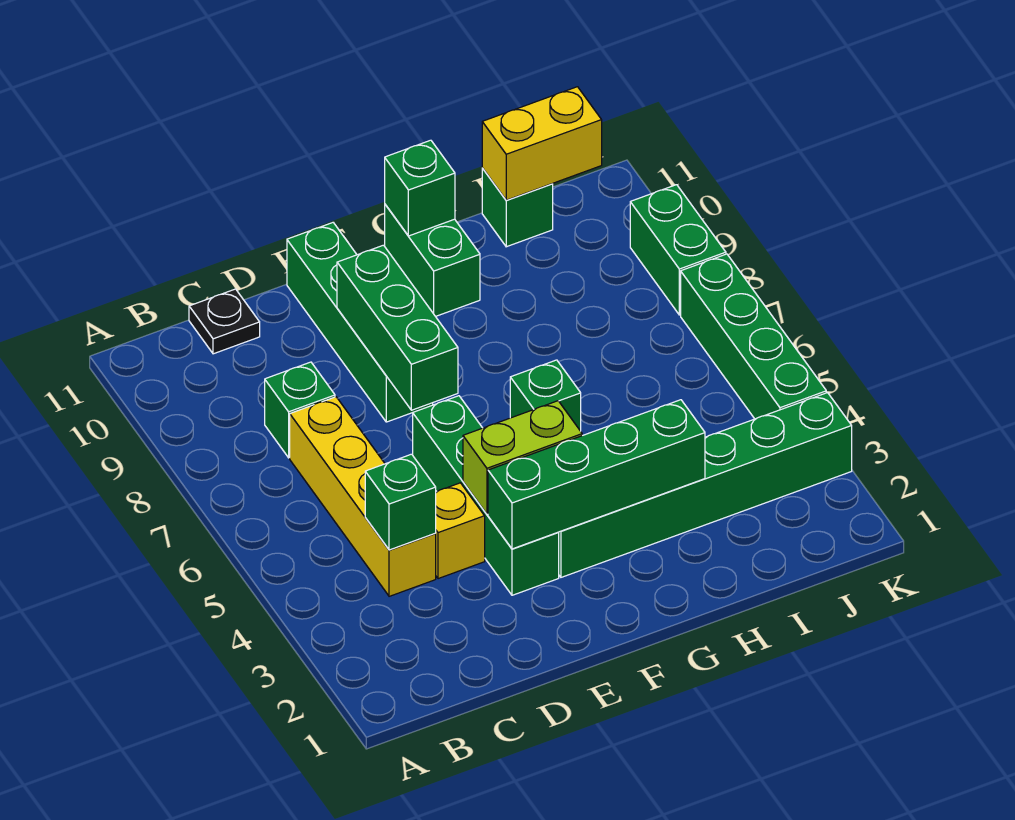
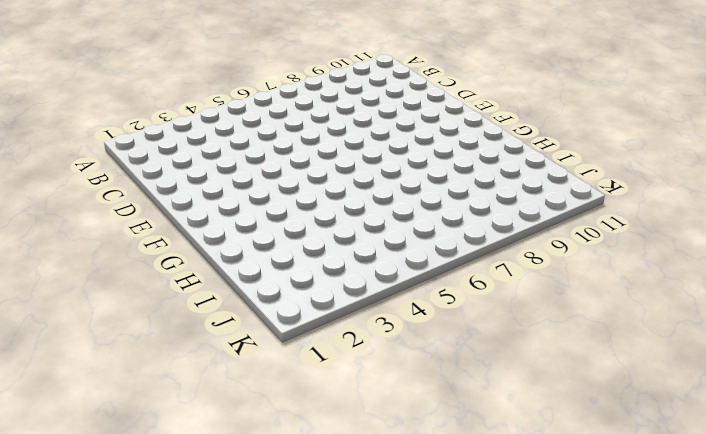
none -> yellow 1x4 brick [290,397,436,596]
none -> green 1x1 brick [265,362,335,458]
none -> black 1x1 plate [189,289,260,354]

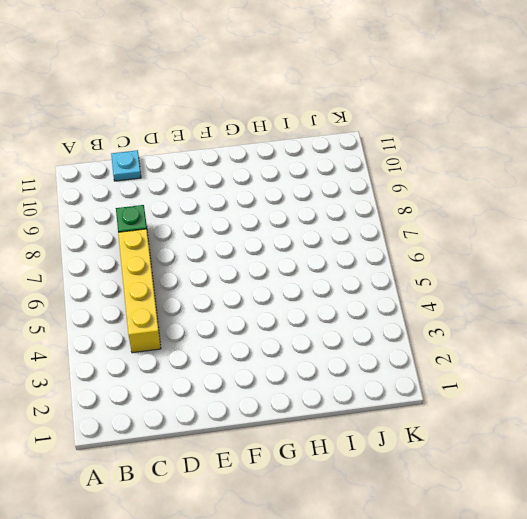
cyan 1x1 plate [111,150,141,181] -> black 1x1 plate [189,289,260,354]
none -> yellow 1x1 brick [435,483,485,579]
none -> green 1x4 brick [413,396,559,595]
none -> green 1x4 brick [287,223,433,422]

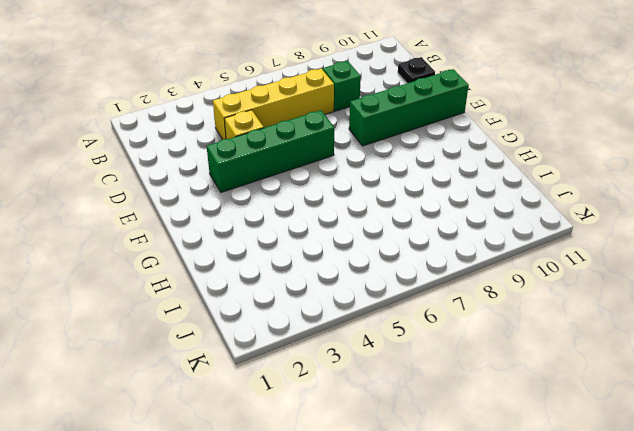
none -> green 1x6 brick [558,393,852,577]
none -> green 1x1 brick [510,360,581,431]
none -> green 1x2 brick [385,205,480,316]

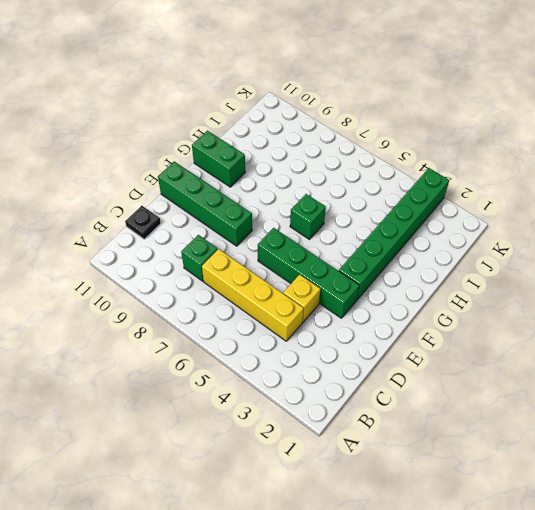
none -> green 1x1 brick [482,168,553,247]
none -> green 1x4 brick [681,254,826,419]
none -> green 1x2 brick [630,185,726,315]

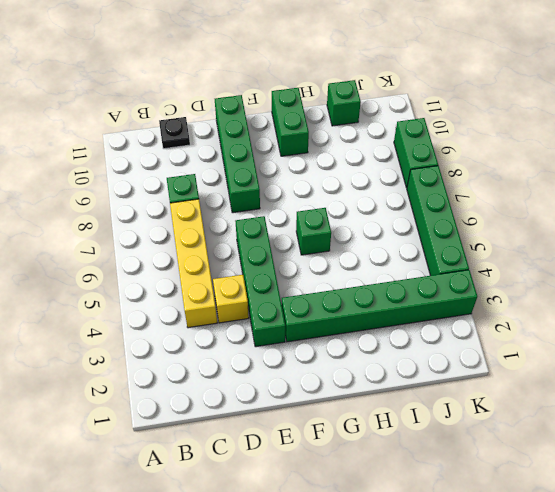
none -> green 1x1 brick [365,454,436,550]
none -> green 1x4 brick [488,400,705,549]
none -> lime 1x2 brick [463,401,582,514]

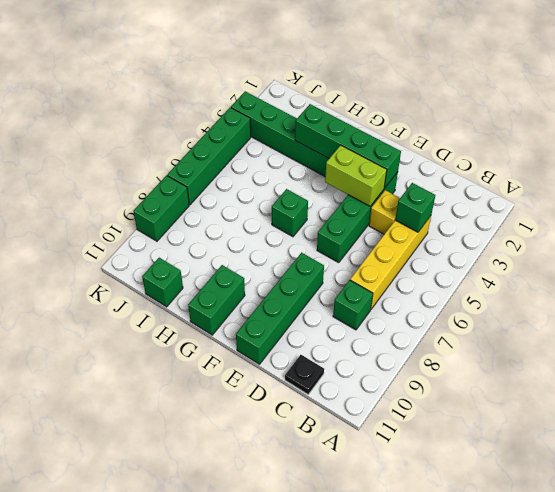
none -> green 1x3 brick [337,245,458,410]
none -> green 1x1 brick [385,140,455,236]
none -> yellow 1x2 brick [482,87,602,200]

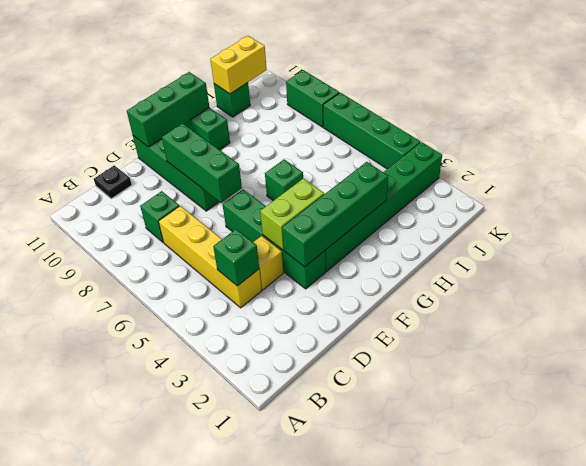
green 1x3 brick [127,72,209,147] -> green 1x1 brick [385,140,455,236]

